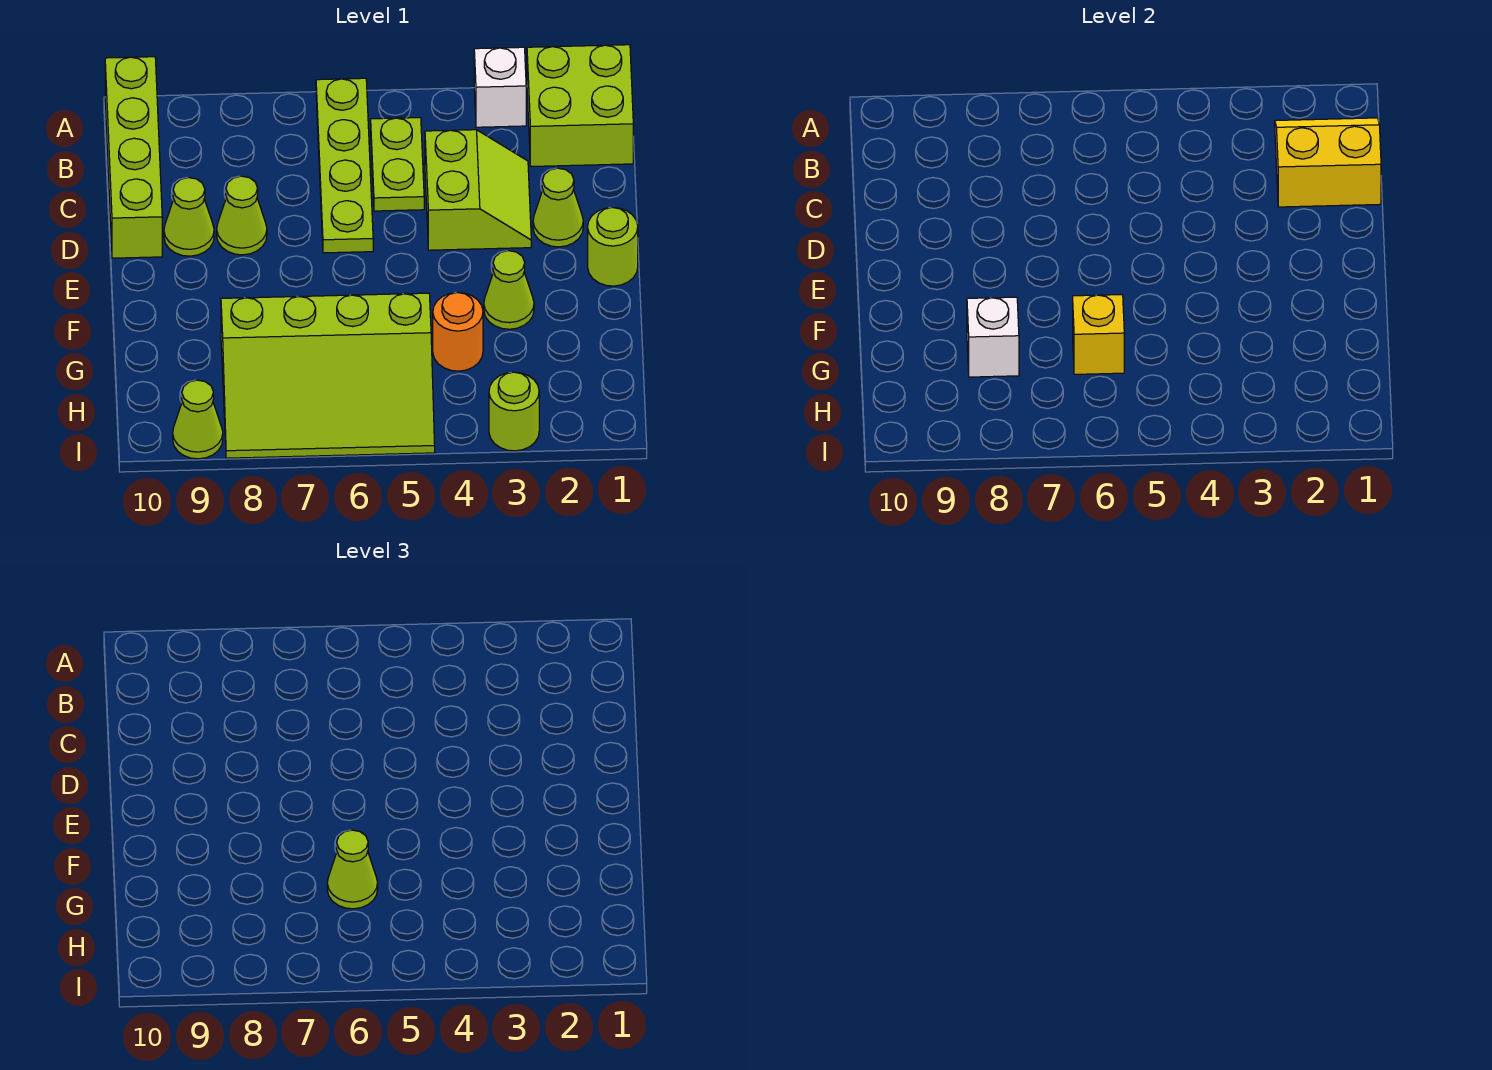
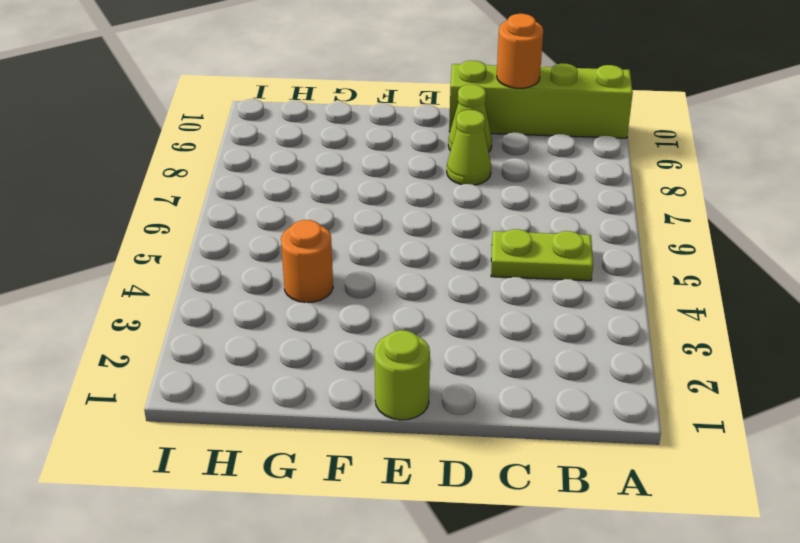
orange 1x1 round brick [497,14,543,88] -> none
none -> lime 2x2 brick [527,45,633,166]
none -> white 1x1 brick [474,47,526,127]
none -> lime 1x4 plate [316,78,373,253]

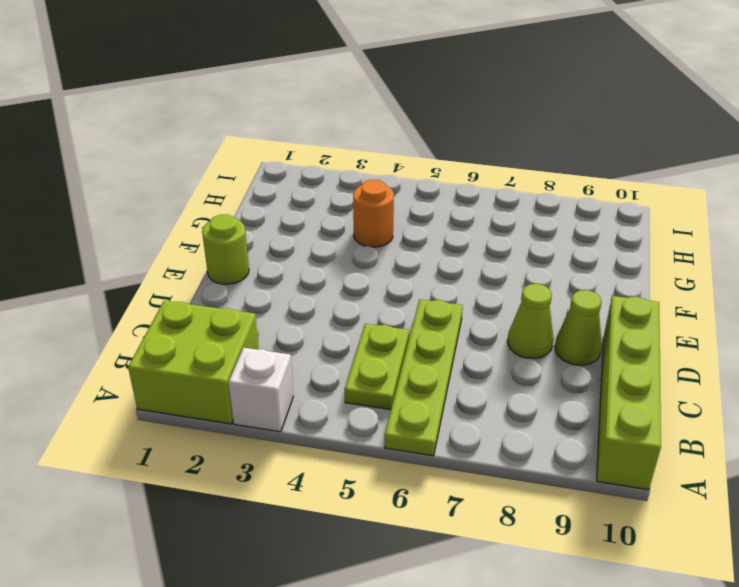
none -> lime 2x2 slope [425,130,531,250]
none -> lime 1x1 cone [533,168,583,247]
none -> lime 1x1 cone [484,251,534,329]

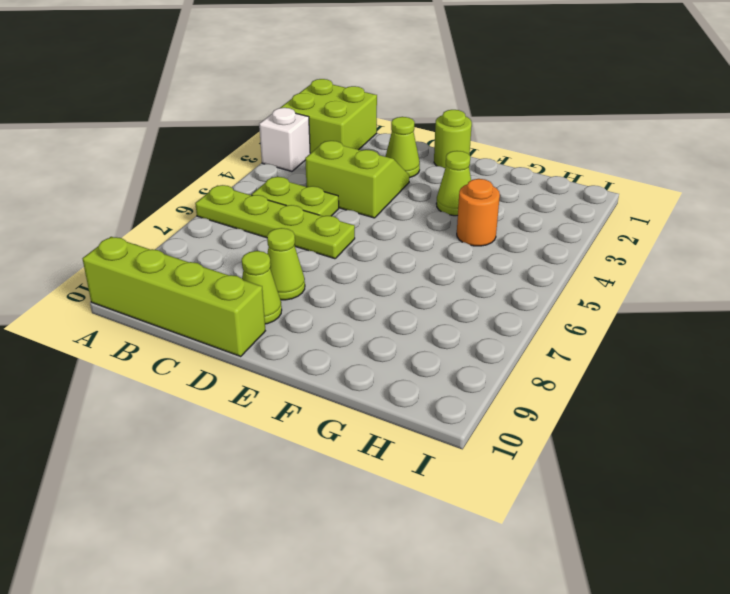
none -> lime 3x4 slope [221,293,435,458]
none -> lime 1x1 round brick [489,372,539,451]
none -> lime 1x1 cone [173,380,223,459]

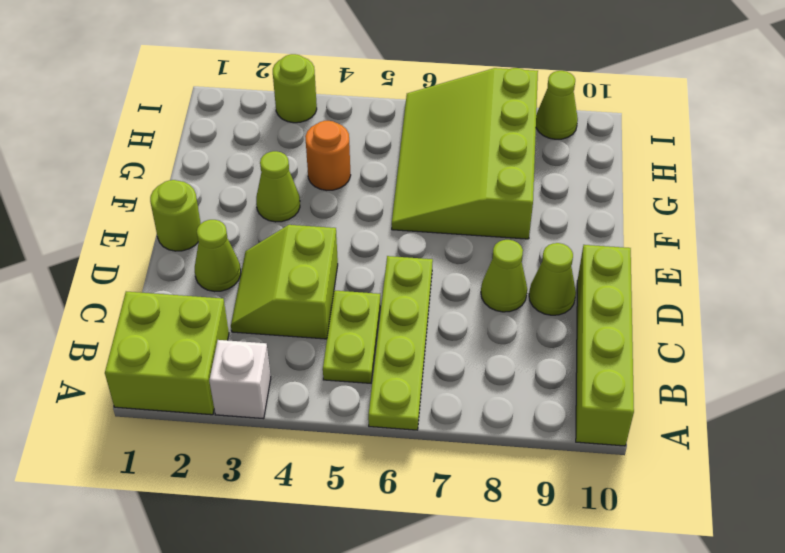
lime 3x4 slope [392,68,538,239] -> lime 3x4 slope turned to [221,293,435,458]
none -> yellow 2x2 slope [1275,118,1381,207]
none -> yellow 1x1 brick [1073,295,1124,374]
none -> white 1x1 brick [967,297,1019,377]

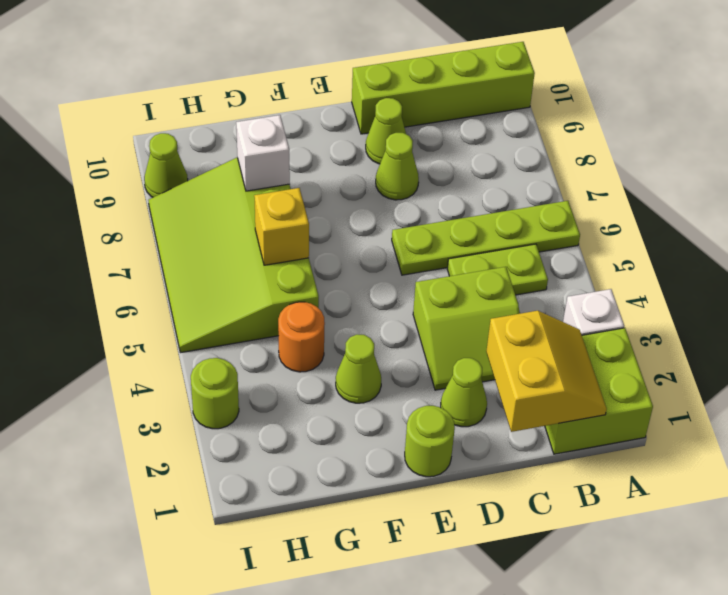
none -> lime 1x1 cone [327,830,378,909]

